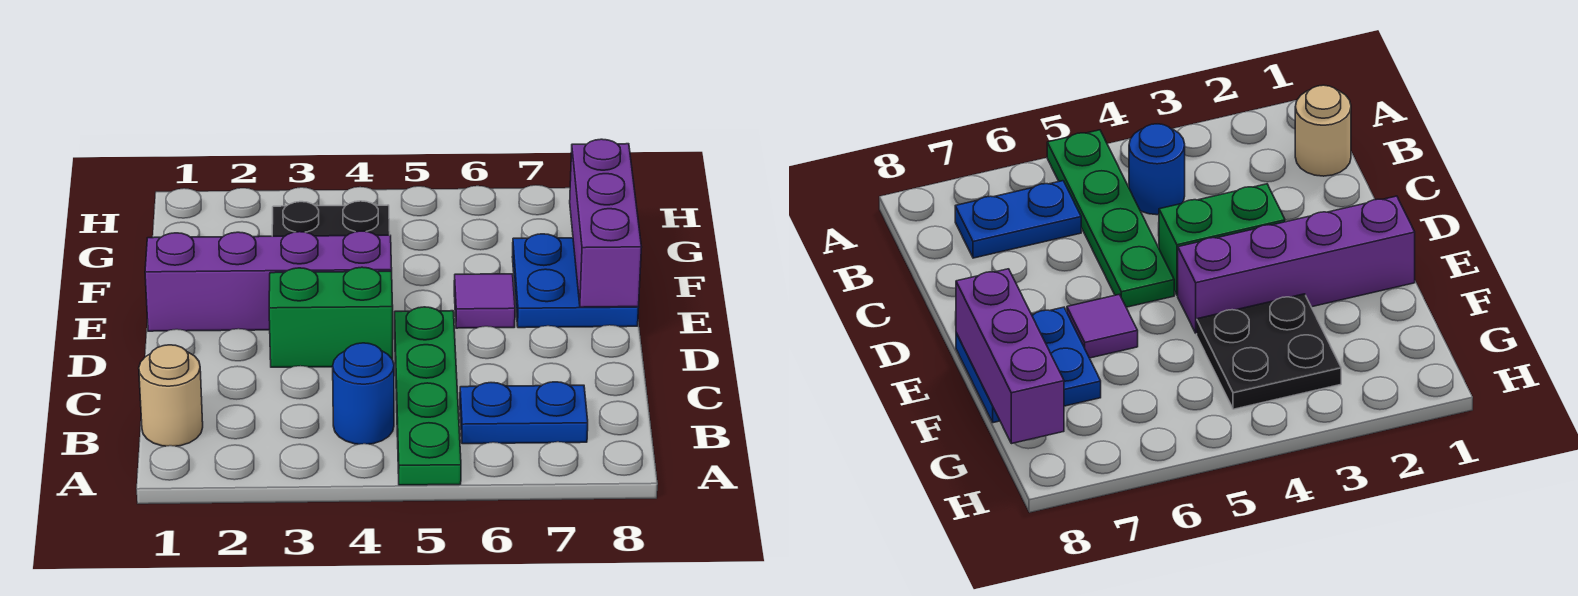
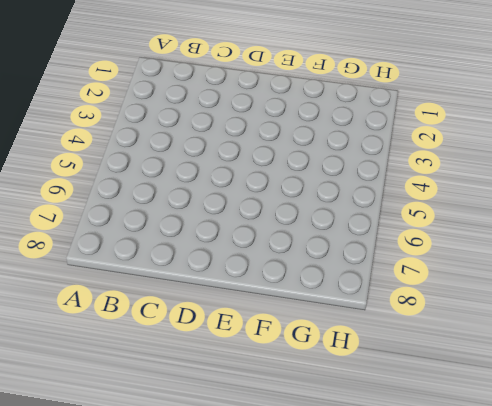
none -> green 1x4 plate [395,307,461,485]
none -> tan 1x1 round brick [139,345,203,446]

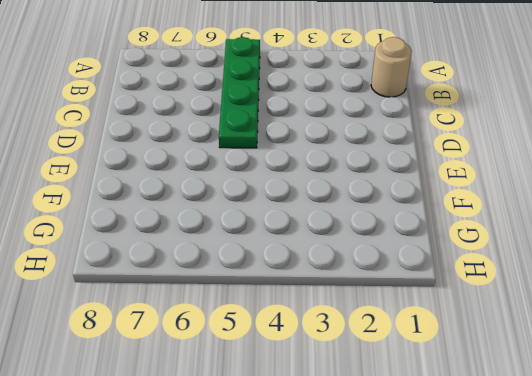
none -> blue 1x1 round brick [333,343,394,444]
none -> blue 1x2 plate [460,382,588,444]

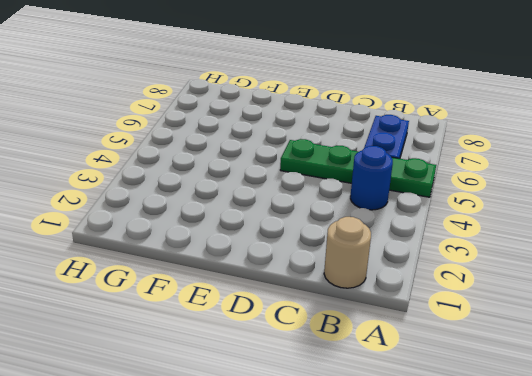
none -> green 1x2 brick [269,267,393,367]
none -> purple 1x4 brick [145,231,392,331]

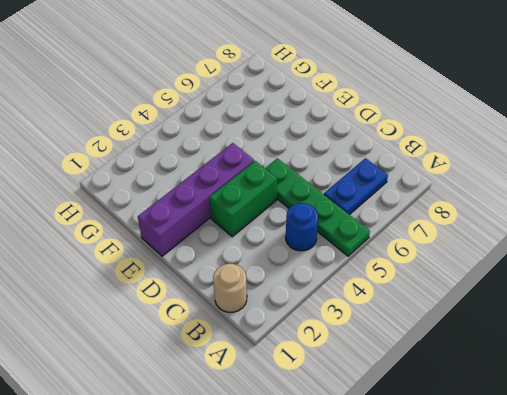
none -> purple 1x1 tile [454,274,515,328]
none -> blue 2x2 plate [512,234,639,328]

